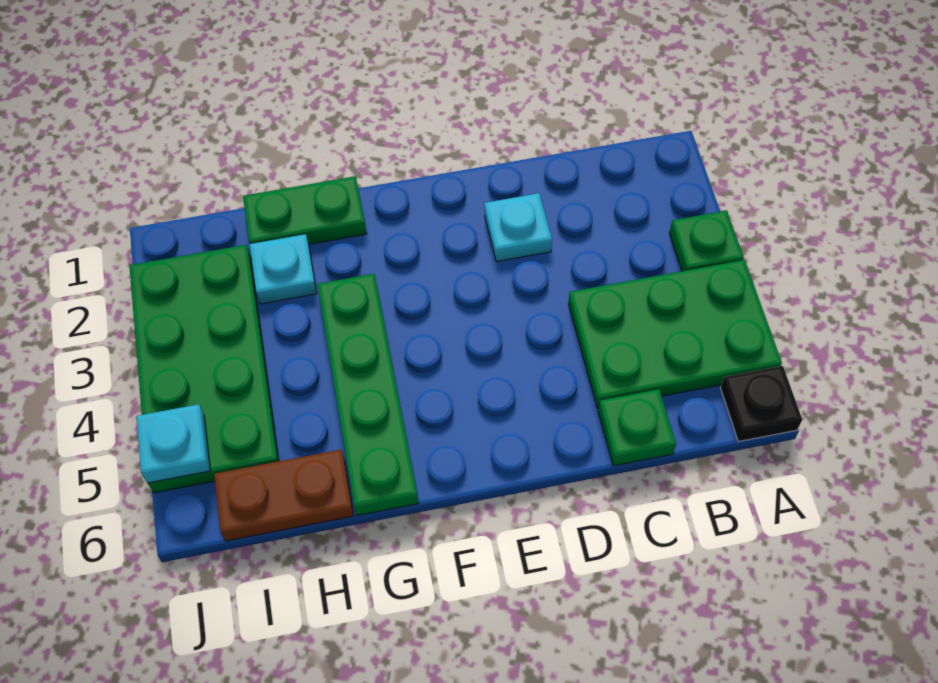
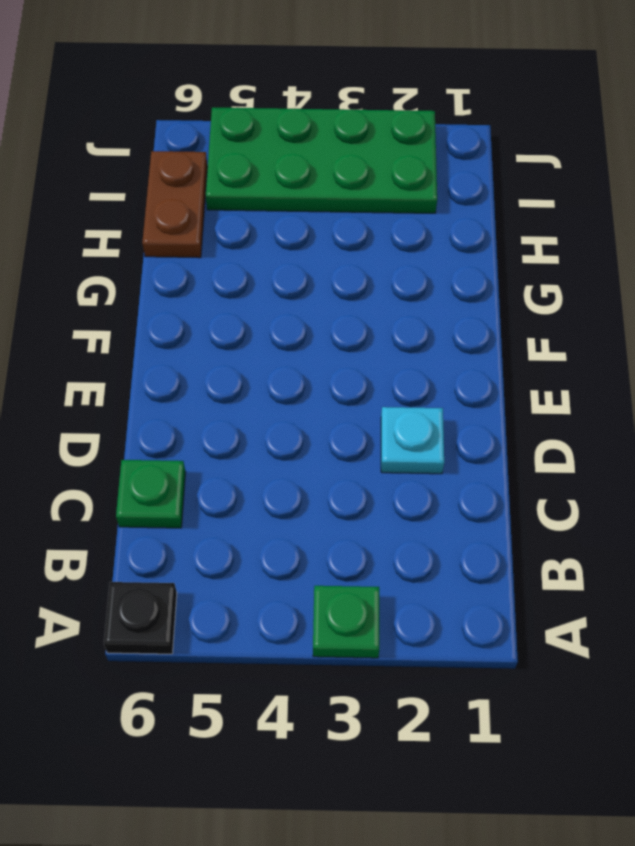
none -> green 2x3 plate [568,260,782,408]
none -> green 1x2 plate [243,176,367,244]

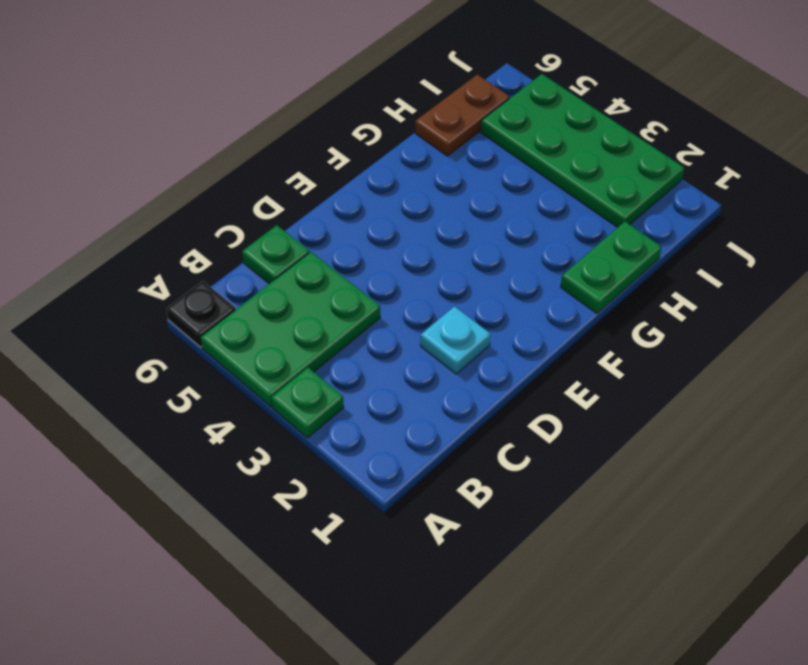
none -> green 1x4 plate [317,274,418,516]
none -> cyan 1x1 plate [250,234,317,304]

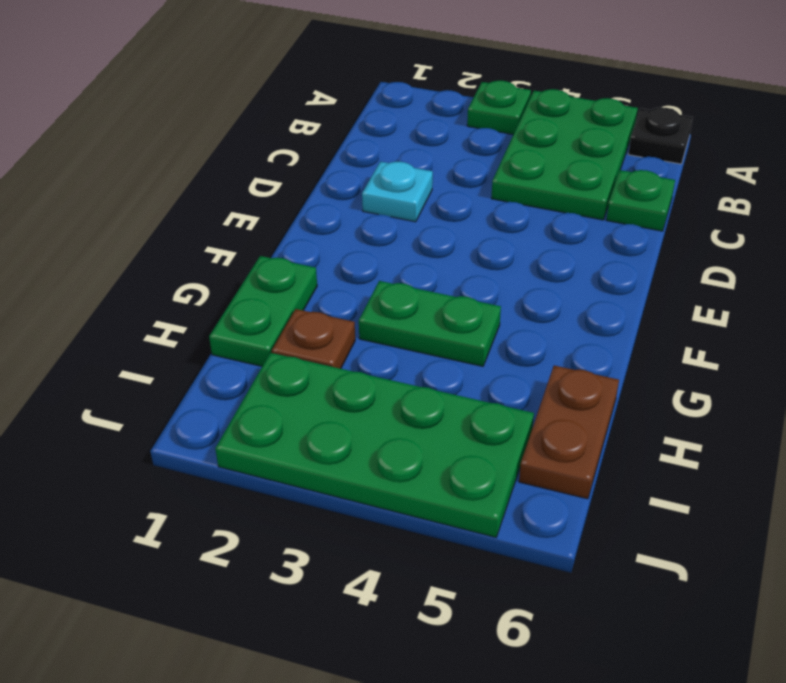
green 1x2 plate [359,281,501,366] -> green 1x4 plate [317,274,418,516]
brown 1x1 plate [272,309,355,369] -> cyan 1x1 plate [250,234,317,304]
none -> cyan 1x1 plate [136,404,210,483]

